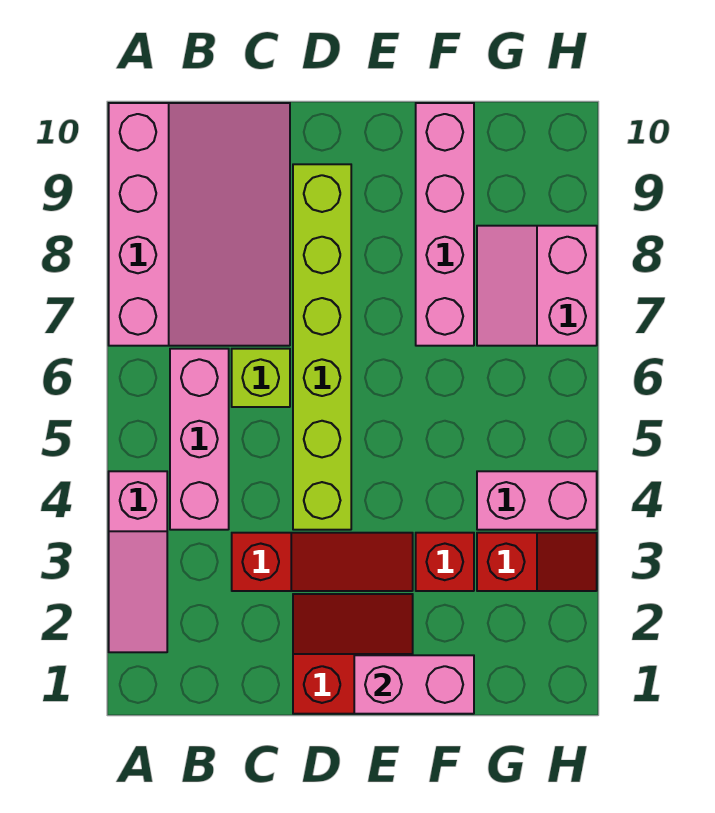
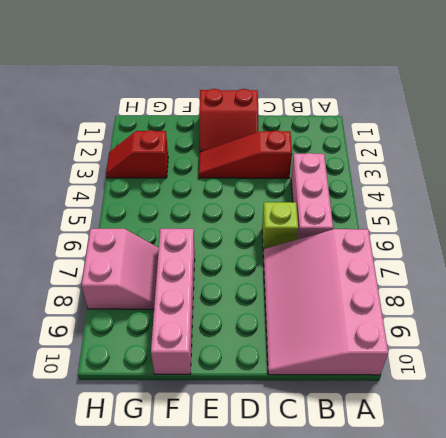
none -> pink 1x3 slope [109,471,167,652]
none -> lime 1x6 brick [293,164,351,530]
none -> red 1x1 brick [416,533,474,591]

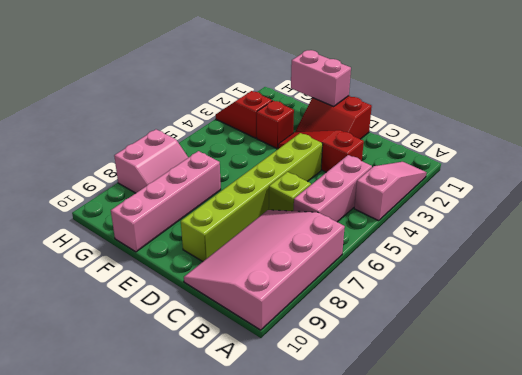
none -> pink 1x2 brick [477,471,597,530]

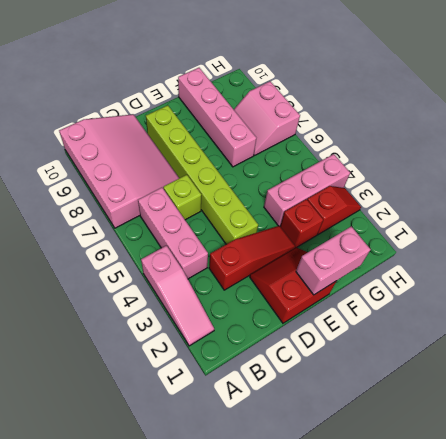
pink 1x3 brick [264,154,350,226] -> pink 1x2 brick [477,471,597,530]

